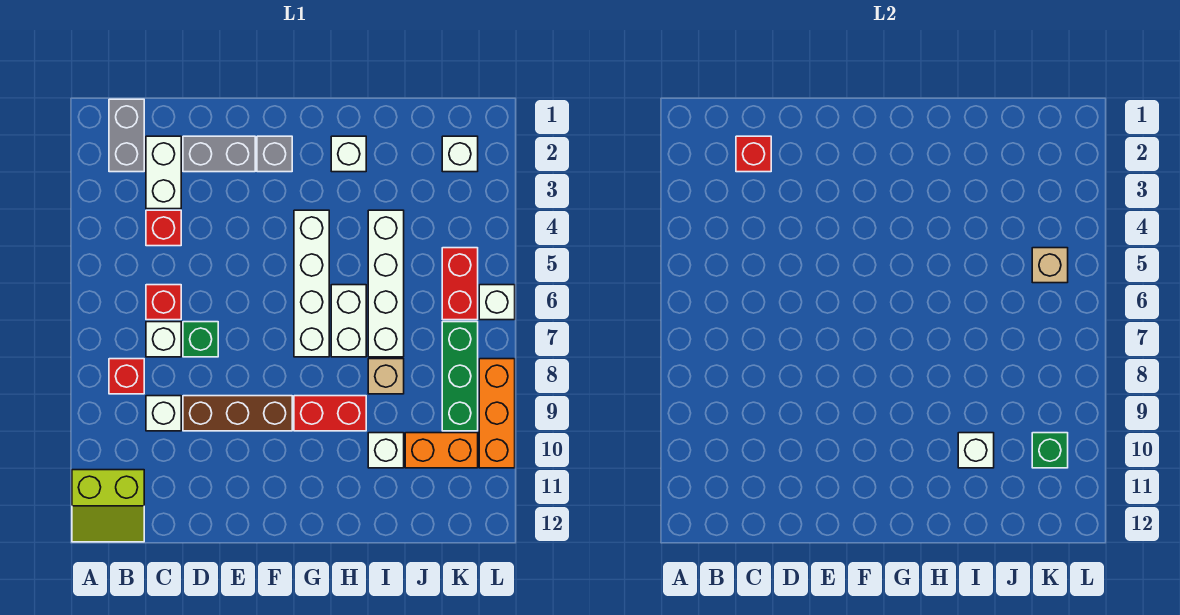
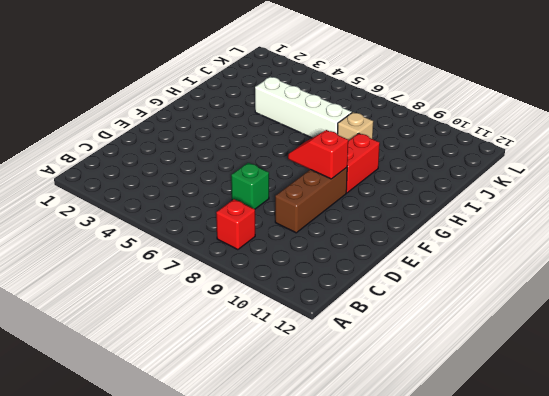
red 1x2 slope [288,130,348,179] -> none
none -> lime 2x2 slope [72,470,144,542]
none -> grey 1x2 brick [109,99,144,172]
none -> white 1x2 brick [146,136,181,209]

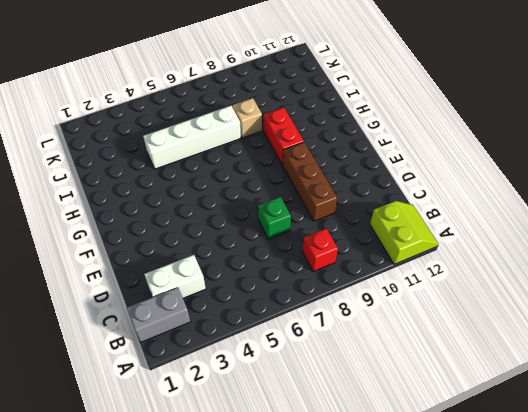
none -> red 1x1 brick [146,210,181,246]
none -> red 1x1 brick [146,285,181,320]
none -> white 1x1 brick [146,322,181,357]

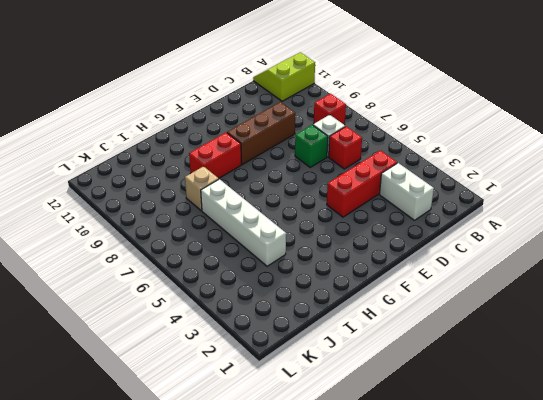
red 1x3 brick [327,150,397,217] -> red 1x1 brick [146,210,181,246]
none -> grey 1x2 brick [109,99,144,172]
none -> white 1x1 brick [146,396,181,431]
none -> grey 1x2 brick [183,136,255,172]

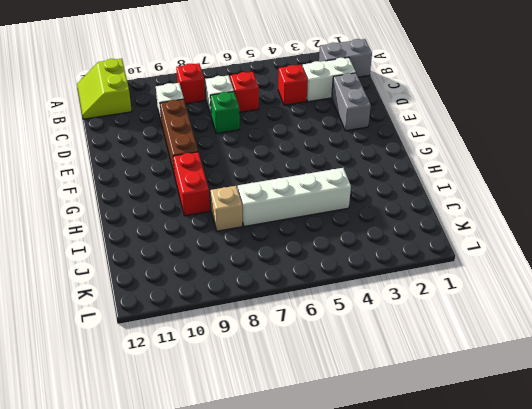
none -> grey 1x1 brick [257,136,292,172]
none -> white 1x4 brick [294,210,329,357]
none -> white 1x1 brick [331,136,366,172]

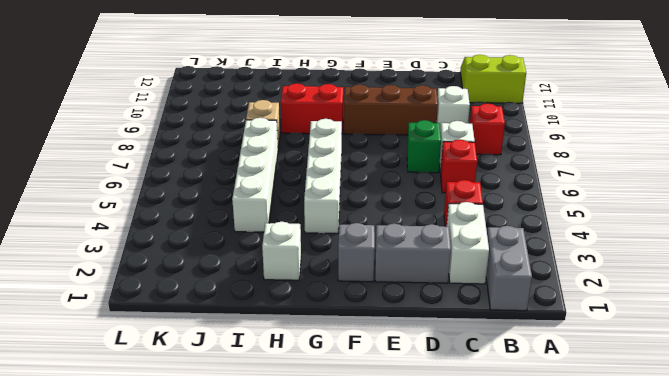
none -> white 1x2 brick [331,285,366,357]
none -> white 1x1 brick [368,433,404,468]
none -> orange 1x2 brick [405,433,478,468]

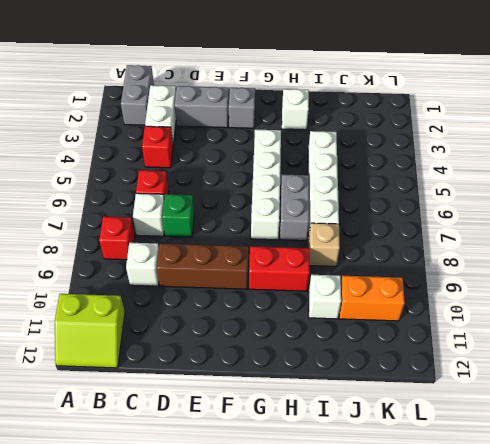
grey 1x2 brick [280,175,309,241] -> white 1x2 brick [331,285,366,357]
none -> white 1x1 brick [442,136,478,172]
none -> red 1x2 brick [442,248,478,320]
none -> green 1x3 brick [442,322,478,431]

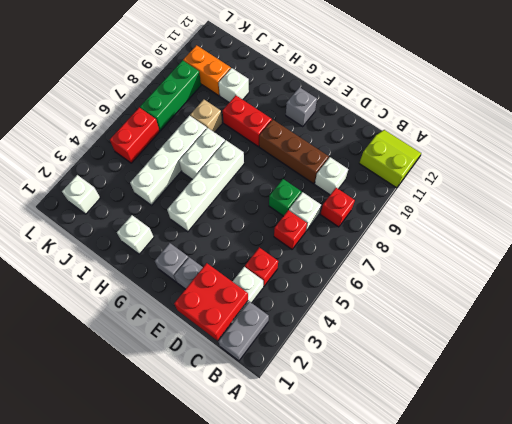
red 2x2 brick [174,263,248,340] -> red 1x1 brick [736,136,771,172]
grey 1x1 brick [286,87,317,126] -> none
none -> white 1x1 brick [479,285,515,320]
none -> orange 1x3 brick [479,359,515,468]
none -> white 1x1 brick [958,433,994,468]

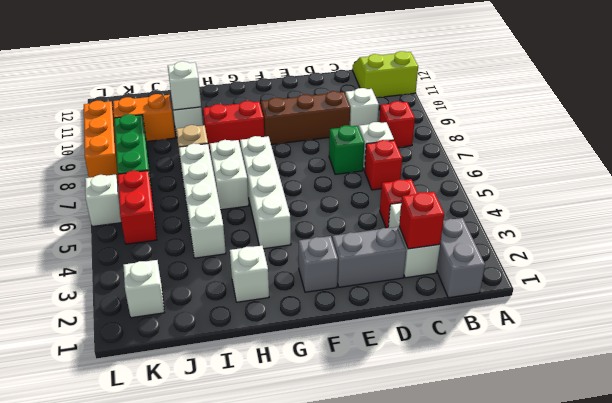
none -> tan 1x1 brick [1032,248,1068,283]
none -> green 1x1 brick [1032,433,1068,468]

